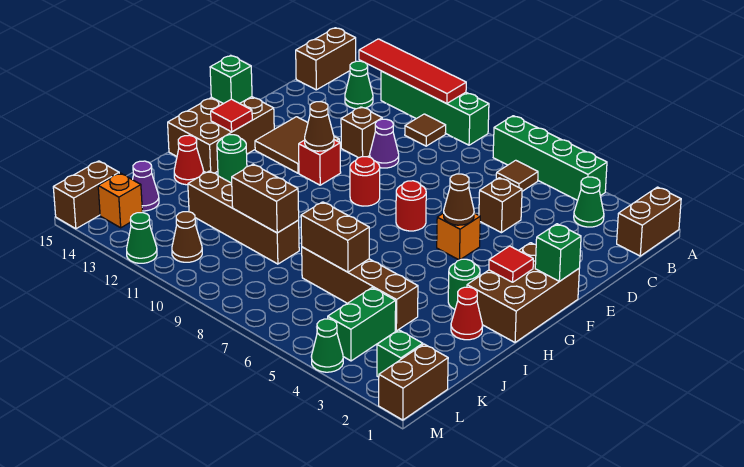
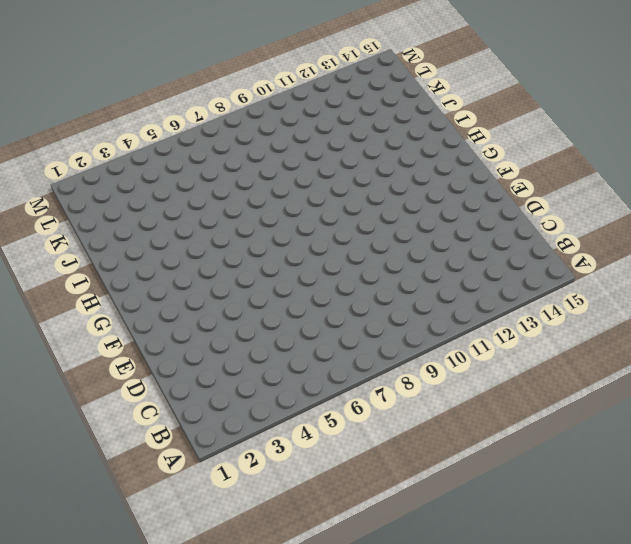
none -> brown 1x2 brick [617,187,681,256]
none -> green 1x4 brick [493,116,607,200]
none -> green 1x4 brick [381,71,489,145]
none -> brown 1x2 brick [296,28,356,90]

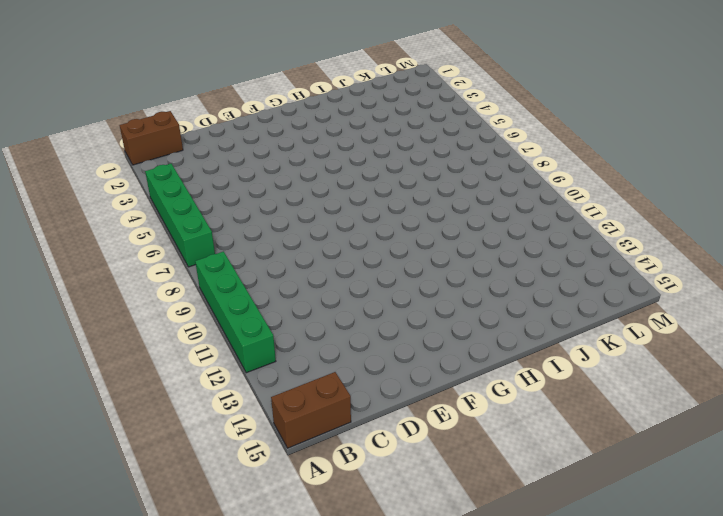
none -> green 1x1 cone [574,177,604,227]
none -> brown 1x1 tile [496,160,538,191]
none -> brown 1x1 tile [405,114,446,146]
none -> green 1x1 cone [345,61,373,109]

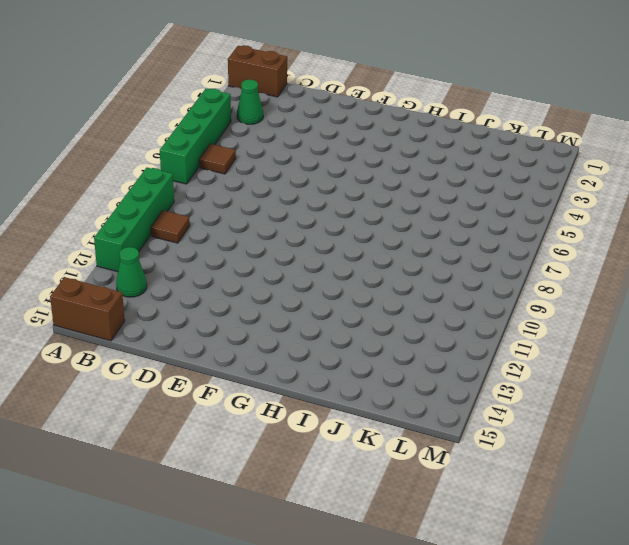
none -> brown 1x1 brick [479,178,522,233]
none -> purple 1x1 cone [370,119,399,168]
none -> brown 1x1 brick [341,107,382,158]
none -> brown 2x2 tile [255,117,339,173]

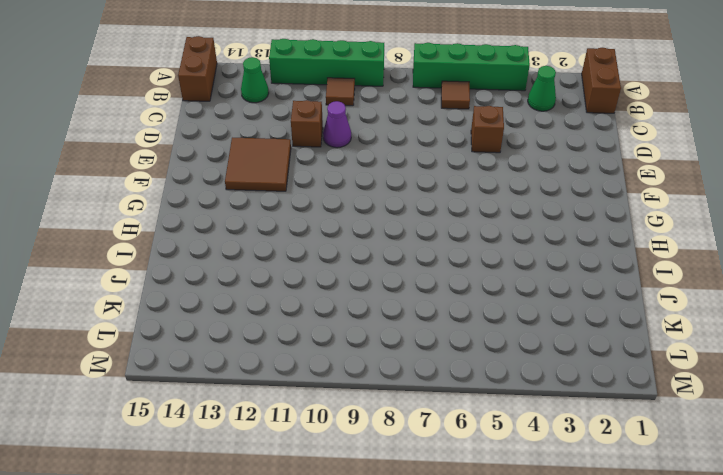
none -> brown 2x3 brick [467,243,579,342]
none -> orange 1x1 brick [437,213,480,260]
none -> red 1x1 round brick [396,181,426,231]
none -> red 1x1 round brick [350,157,380,206]

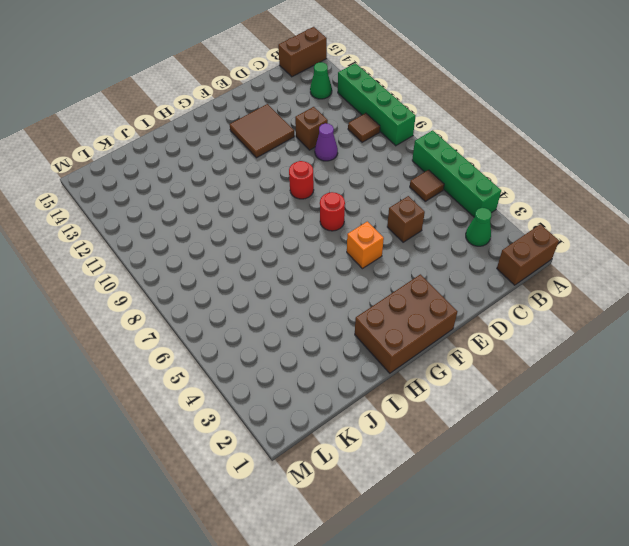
none -> red 1x1 brick [299,140,341,185]
none -> brown 2x3 brick [168,97,274,173]
none -> green 1x1 round brick [448,259,480,309]
none -> green 1x1 round brick [217,135,247,183]

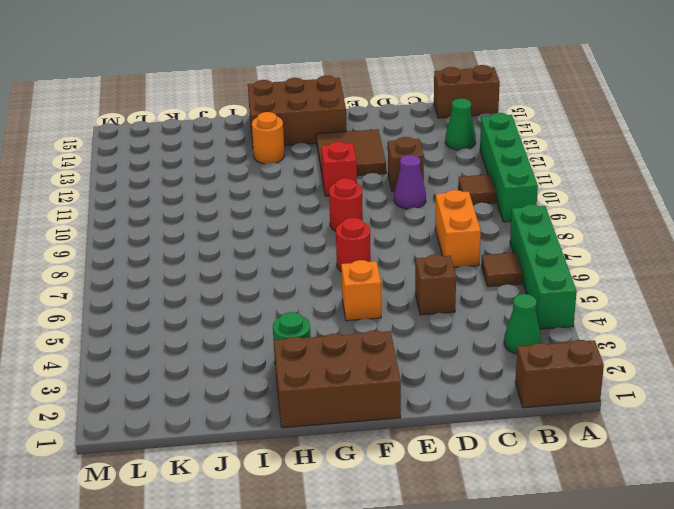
orange 1x2 brick [435,190,481,267] -> none
orange 1x1 round brick [252,112,284,164] -> green 1x1 round brick [217,135,247,183]
none -> red 1x1 cone [451,287,483,340]
none -> red 1x1 cone [174,135,203,185]
none -> brown 1x4 brick [302,247,418,331]
none -> brown 1x4 brick [188,171,299,264]

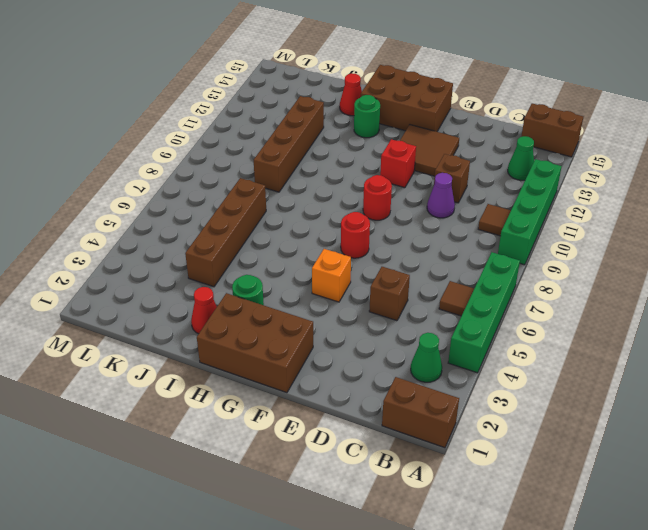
none -> green 1x2 brick [328,288,396,361]
none -> purple 1x1 cone [133,161,159,211]
none -> brown 1x2 brick [379,344,448,420]
none -> green 1x1 brick [377,330,423,377]

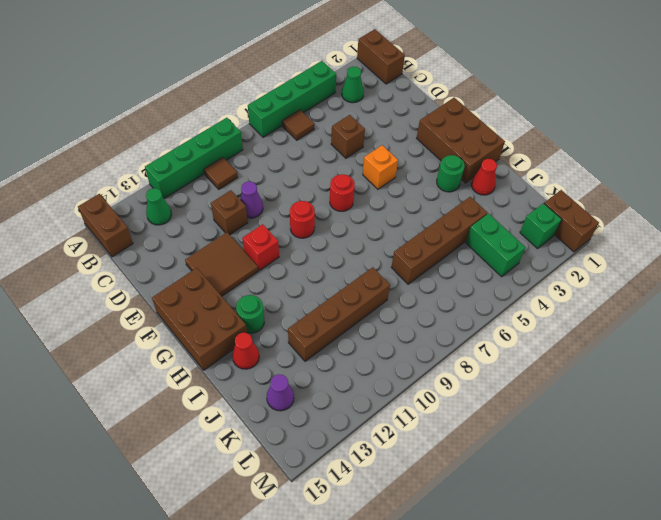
none -> brown 1x1 cone [172,212,202,262]
none -> orange 1x1 brick [98,173,142,228]
none -> brown 1x2 brick [53,161,119,229]
none -> green 1x1 cone [311,319,343,372]

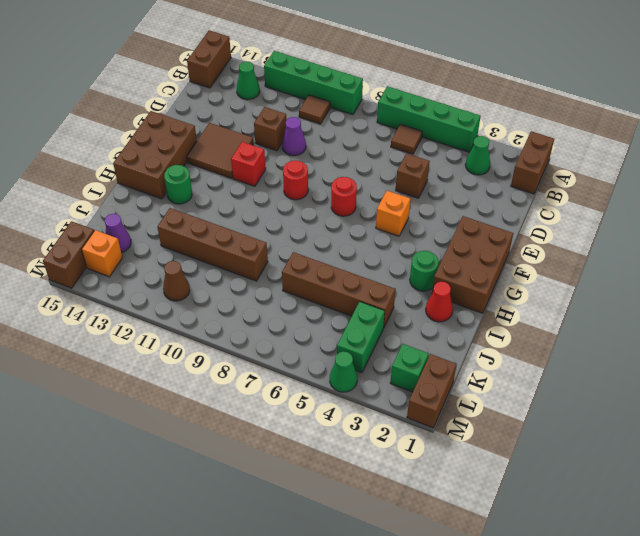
none -> red 1x1 cone [174,135,203,185]
none -> green 1x1 cone [127,213,157,263]
none -> red 1x4 tile [359,39,466,104]
none -> green 1x1 brick [535,224,581,281]

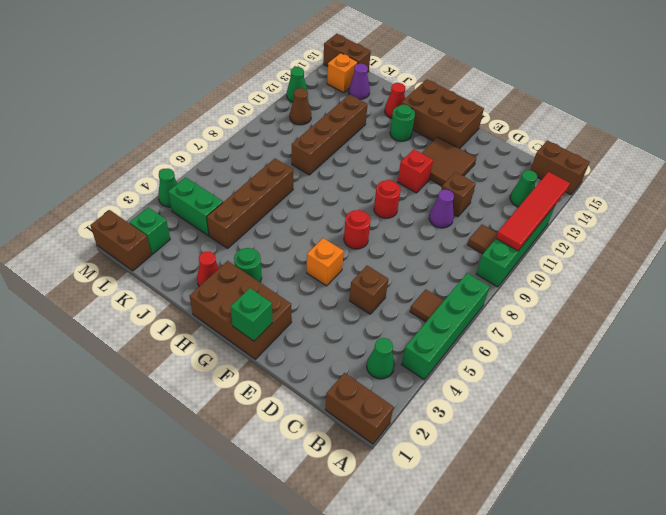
none -> brown 1x1 cone [444,174,474,225]
none -> brown 1x1 cone [305,102,334,151]
none -> green 1x1 brick [210,55,252,104]
none -> red 1x1 tile [489,246,533,282]

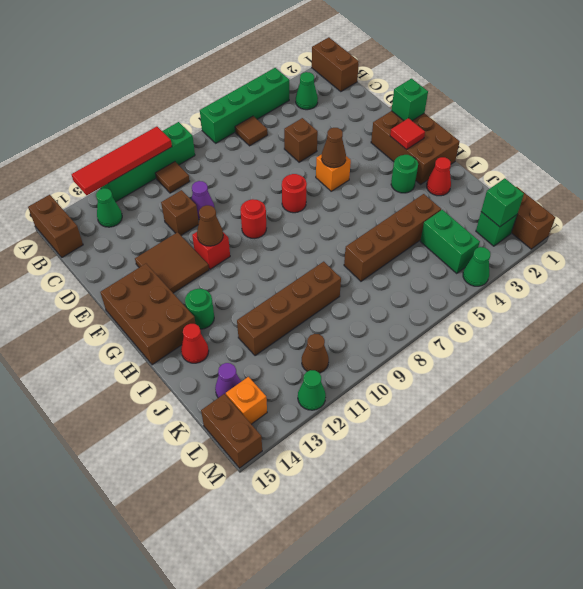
green 1x1 brick [481,178,524,227] -> green 1x1 brick moved to [210,55,252,104]
none -> red 1x1 tile [211,99,252,132]
none -> brown 1x2 brick [301,202,369,272]
none -> brown 1x2 brick [232,164,299,233]

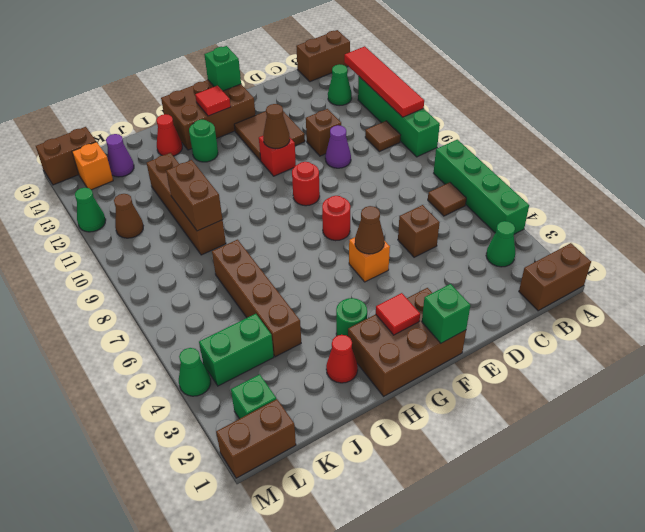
none -> brown 1x2 brick [301,202,369,272]

